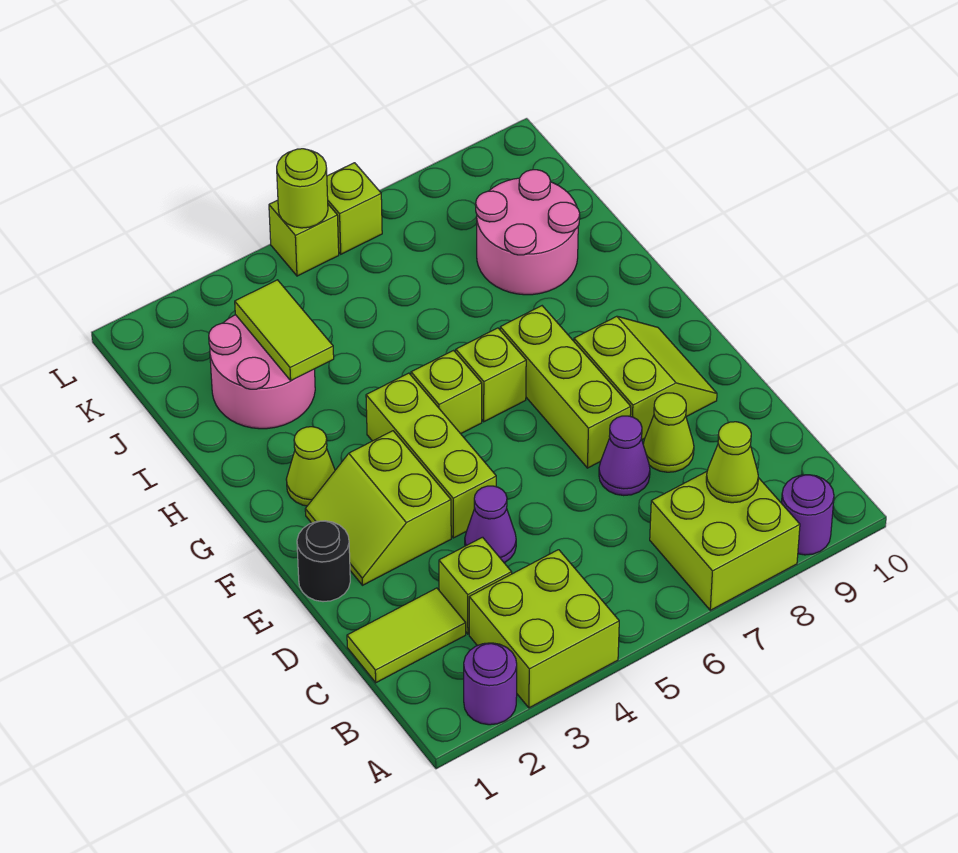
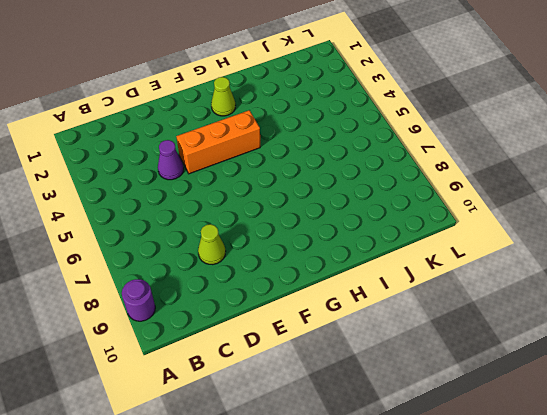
orange 1x3 brick [176,110,260,174] -> lime 1x3 brick [366,373,496,538]
none -> purple 1x1 round brick [464,643,517,725]
none -> lime 2x2 brick [469,550,619,708]
none -> lime 2x2 brick [650,472,800,610]

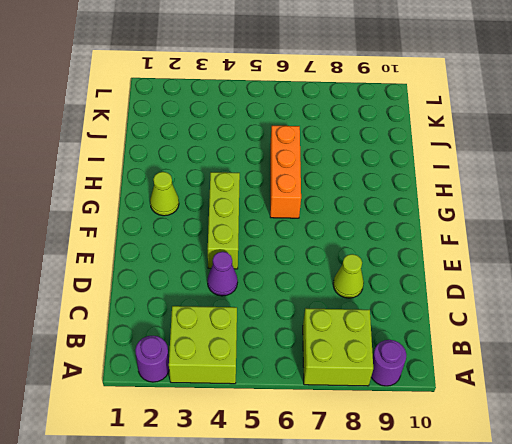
orange 1x3 brick [270,126,301,218] -> lime 1x1 brick [456,328,526,422]
none -> lime 1x2 tile [347,588,466,683]
none -> lime 1x1 brick [439,537,512,634]
none -> purple 1x1 cone [599,416,650,496]

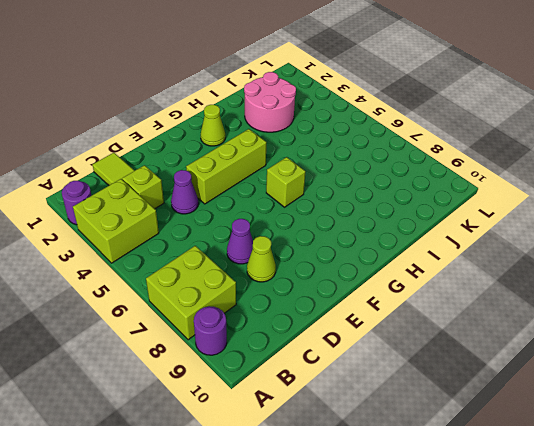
none -> black 1x1 round brick [297,521,350,602]
none -> lime 2x2 slope [305,431,451,585]
none -> lime 1x3 brick [500,306,631,468]

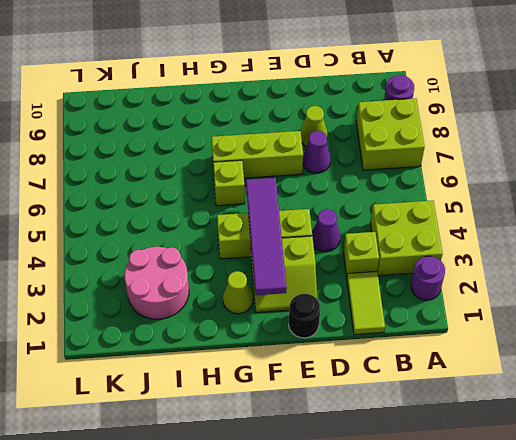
purple 1x4 tile [246,178,287,295] -> none
none -> lime 2x2 slope [574,316,717,440]
none -> lime 1x1 brick [411,350,482,434]
none -> pink 2x2 round brick [476,170,580,295]

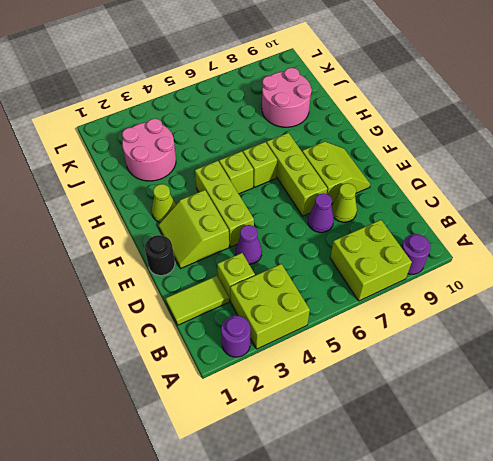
none -> lime 1x1 brick [269,200,339,276]
none -> lime 1x1 brick [327,163,382,254]
none -> lime 1x1 cone [706,422,758,503]

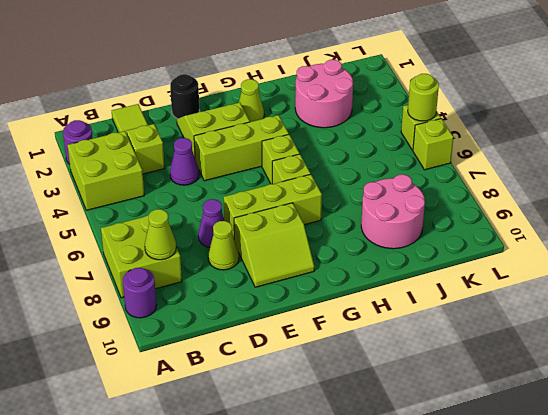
none -> lime 1x2 tile [235,280,334,381]

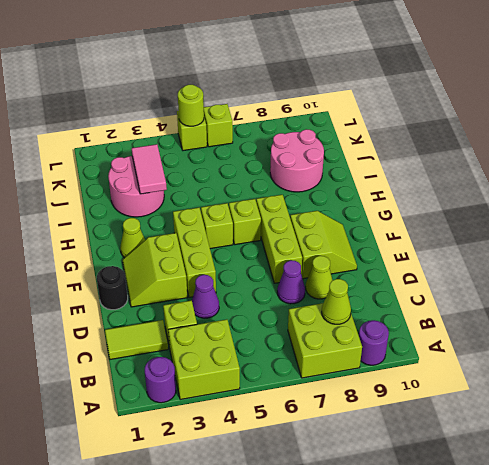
pink 1x2 tile [132,144,167,194] -> lime 1x2 tile [235,280,334,381]

